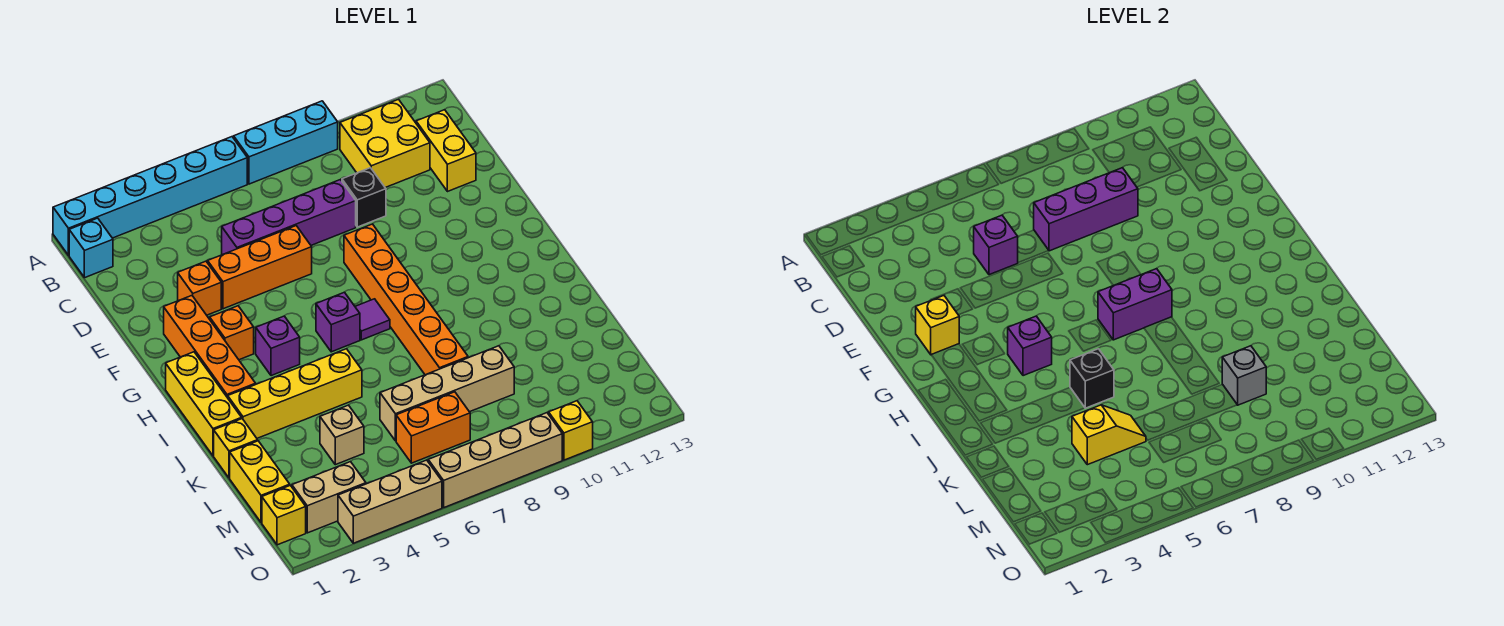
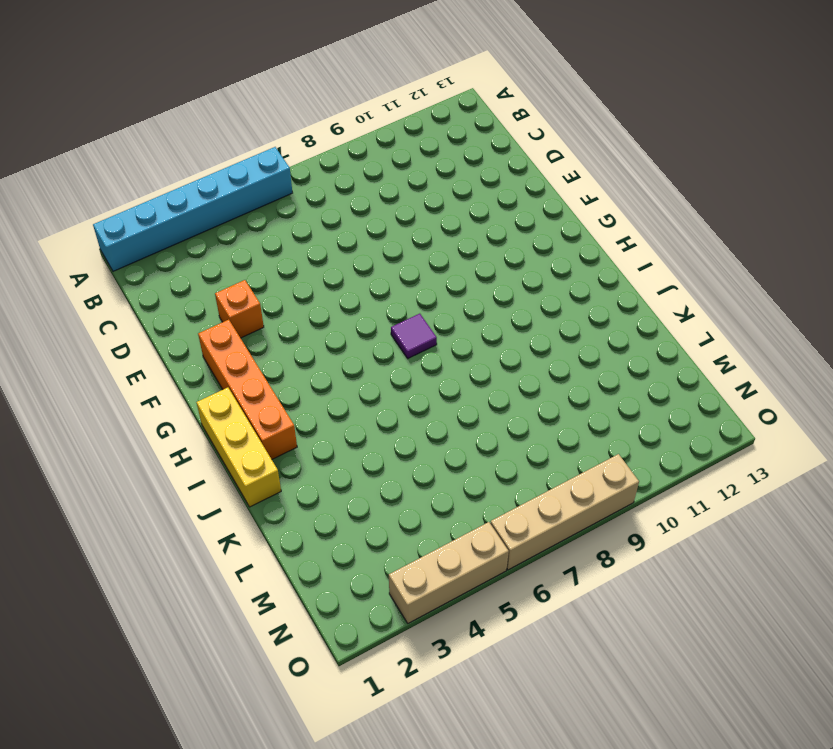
none -> cyan 1x3 brick [234,101,338,184]
none -> cyan 1x1 brick [69,218,113,278]
none -> yellow 2x2 brick [340,99,430,188]
none -> yellow 1x2 brick [416,110,476,192]

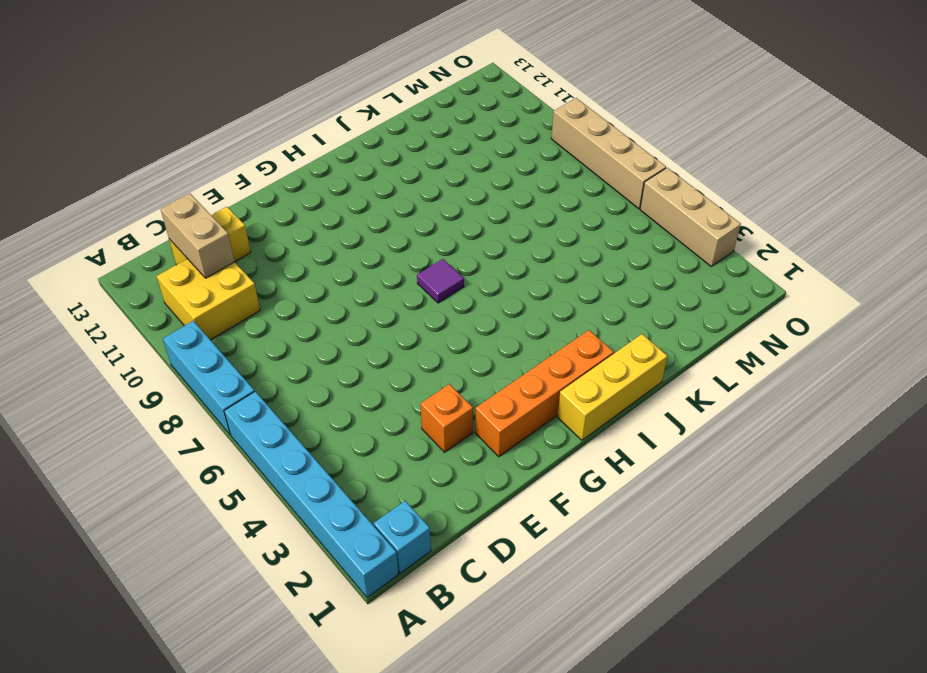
tan 1x2 brick [161,193,235,278] -> tan 1x2 brick moved to [292,462,366,533]
none -> purple 1x4 brick [222,179,356,255]
none -> black 1x1 brick [342,168,386,227]
none -> orange 1x3 brick [208,226,312,309]
none -> orange 1x6 brick [344,224,468,375]

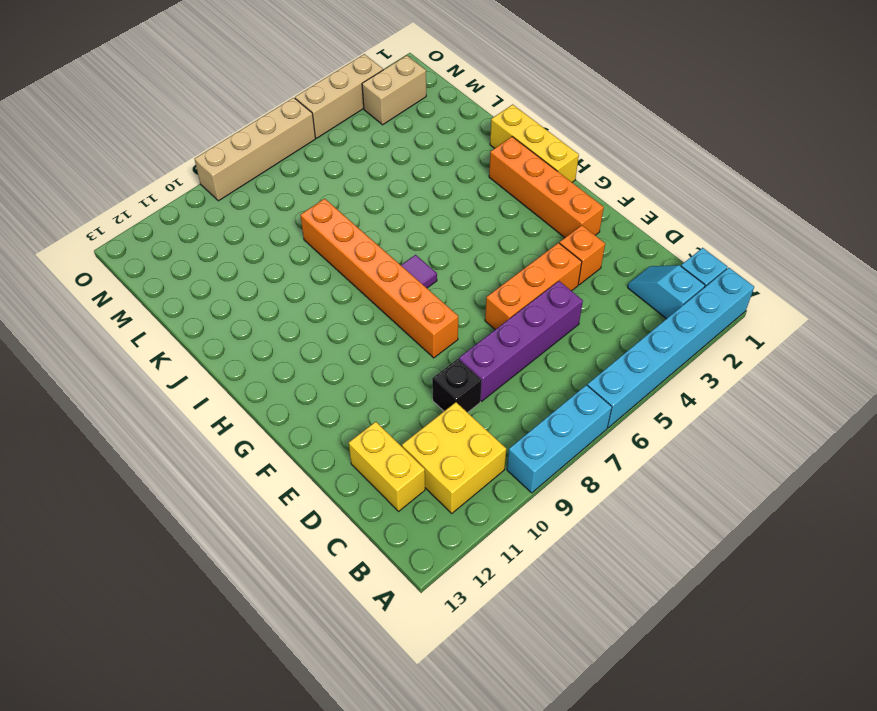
cyan 1x2 slope [628,265,705,319] -> none
none -> orange 1x1 brick [210,306,254,360]
none -> purple 1x1 brick [256,316,300,376]
none -> purple 1x1 brick [316,292,360,352]
none -> yellow 1x4 brick [228,349,362,438]

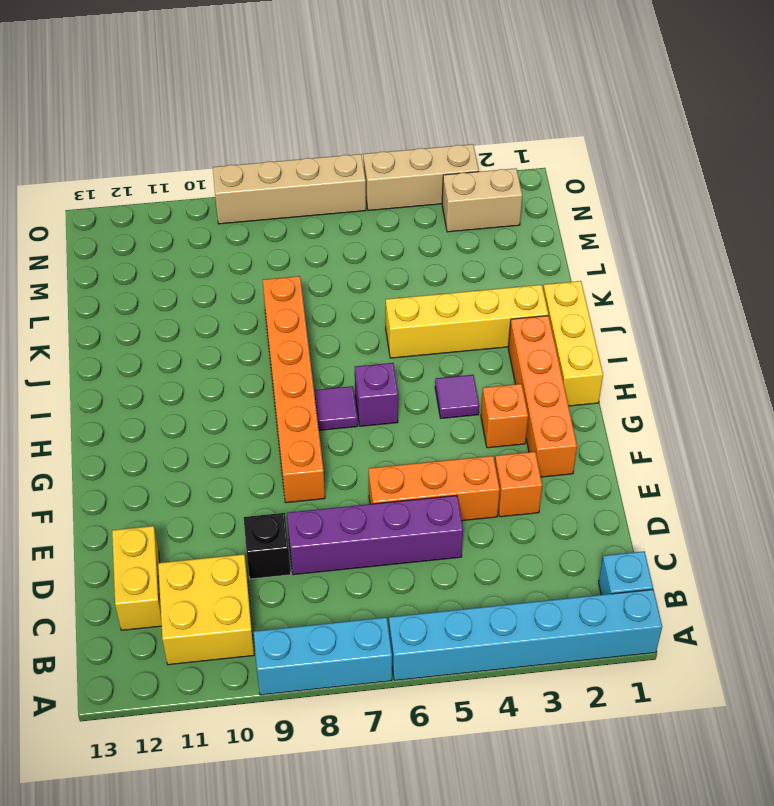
purple 1x1 tile [435,375,479,418] -> purple 1x1 brick [256,316,300,376]
none -> yellow 1x1 brick [214,419,258,478]
none -> yellow 1x2 brick [230,441,290,523]
none -> tan 1x1 brick [320,405,364,465]
none -> tan 1x4 brick [380,346,514,441]

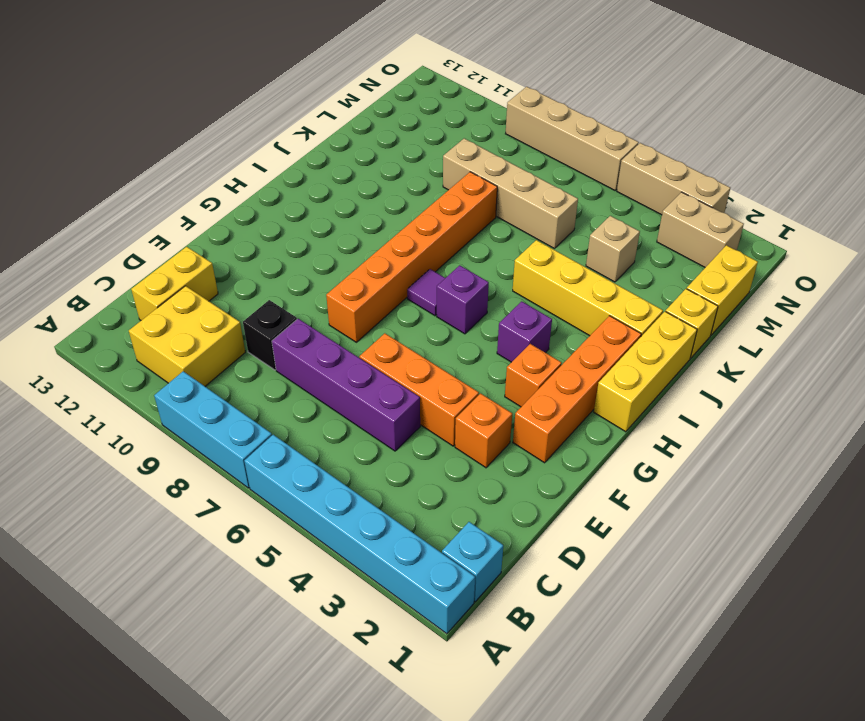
none -> orange 1x2 brick [396,392,470,463]
none -> yellow 1x1 brick [262,485,306,545]
none -> yellow 1x1 brick [549,401,593,460]
none -> purple 1x1 brick [974,215,1018,275]

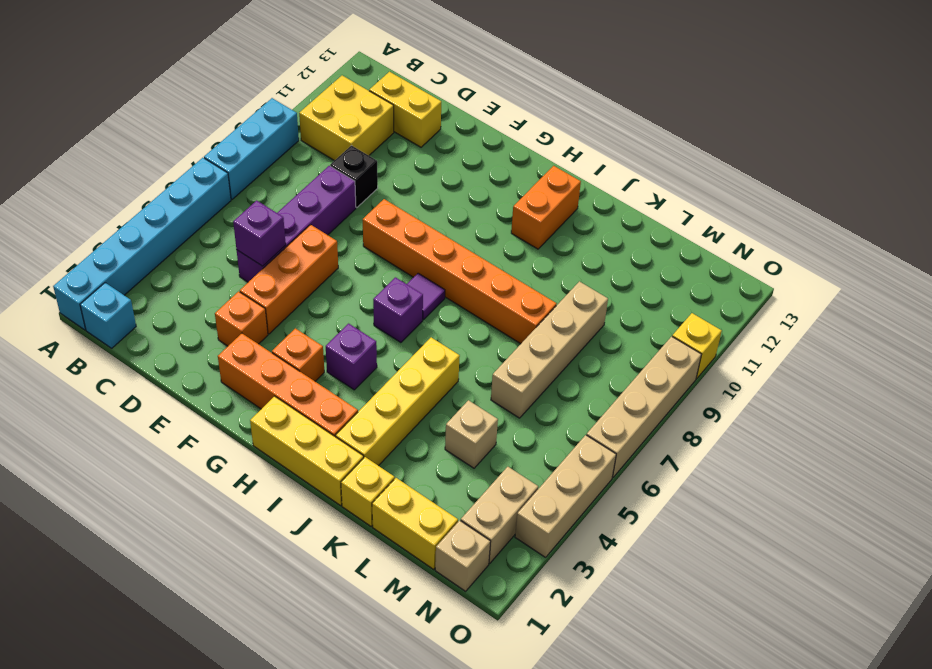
orange 1x2 brick [511,166,581,249] -> orange 1x2 brick moved to [396,392,470,463]
tan 1x1 brick [435,520,491,591] -> yellow 1x1 brick [262,485,306,545]
none -> purple 1x3 brick [1034,168,1138,251]
none -> yellow 1x1 brick [916,296,959,355]
none -> purple 1x1 brick [1008,316,1052,376]
none -> purple 1x2 brick [1098,269,1172,340]

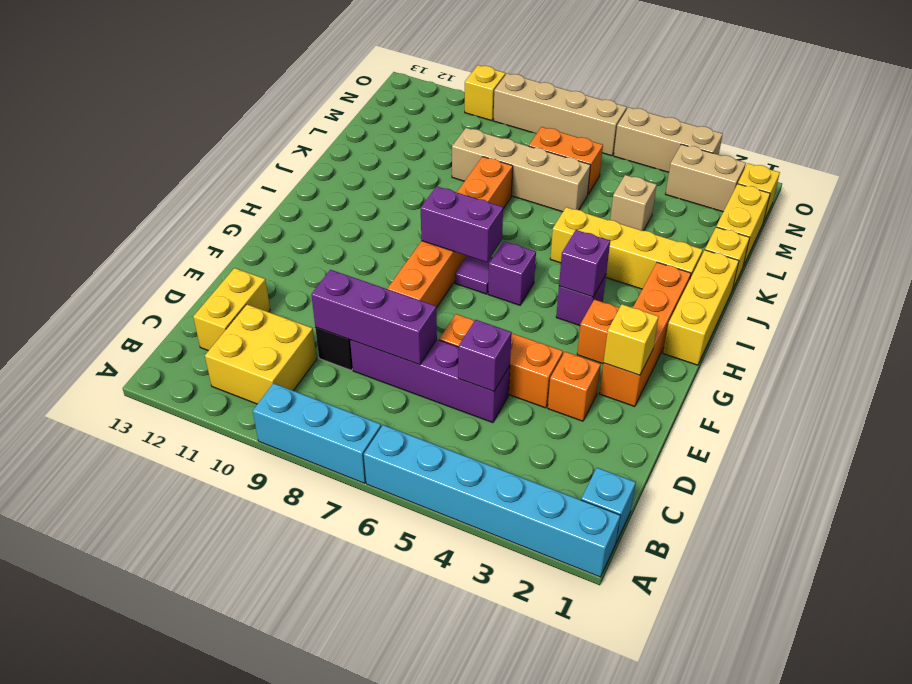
none -> black 1x1 brick [1070,349,1114,408]
none -> yellow 1x2 slope [1072,405,1146,465]
none -> grey 1x1 brick [1222,346,1266,405]

